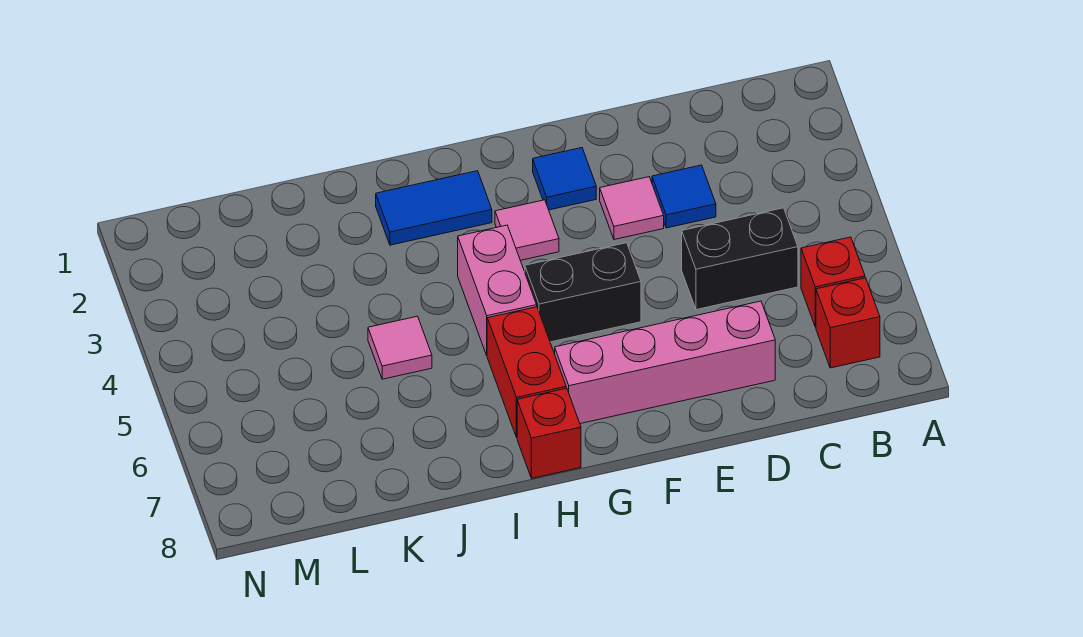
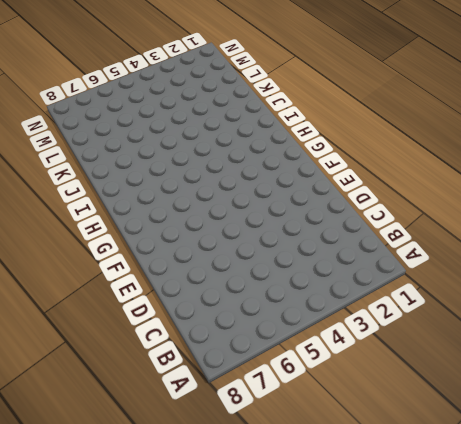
none -> red 1x1 brick [801,237,865,327]
none -> red 1x1 brick [816,278,880,368]
none -> black 1x2 brick [682,208,798,310]

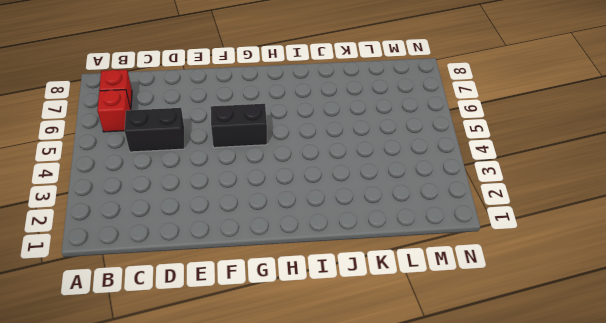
none -> blue 1x1 tile [652,165,716,228]
none -> pink 1x4 brick [555,301,775,424]
none -> pink 1x1 tile [600,177,664,240]

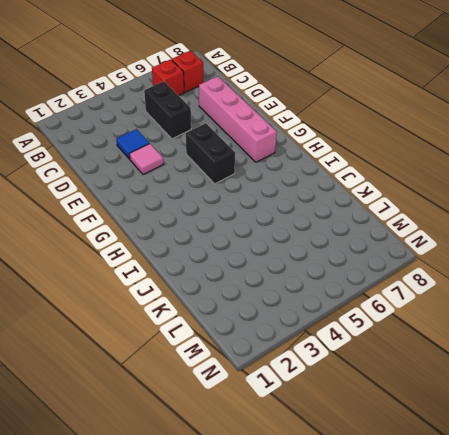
none -> blue 1x1 tile [533,148,596,210]
none -> pink 1x1 tile [495,200,559,260]
none -> blue 1x2 tile [376,171,492,245]

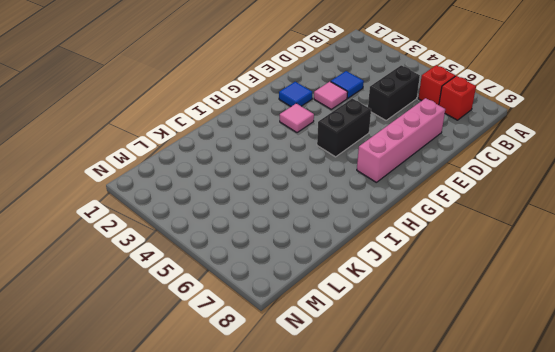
none -> blue 1x2 tile [376,171,492,245]
none -> pink 1x2 brick [458,225,537,355]
none -> red 1x2 brick [487,307,566,437]

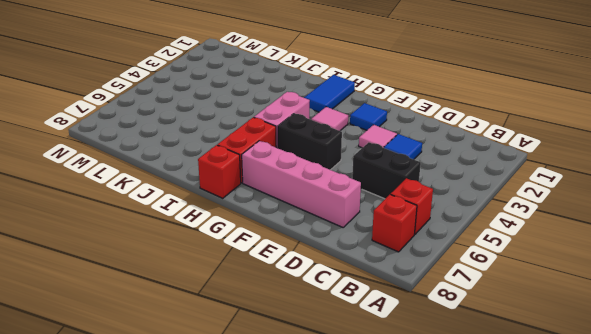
blue 1x2 tile [304,75,355,112] -> blue 1x2 tile turned to [376,171,492,245]
none -> pink 1x1 tile [368,316,432,379]

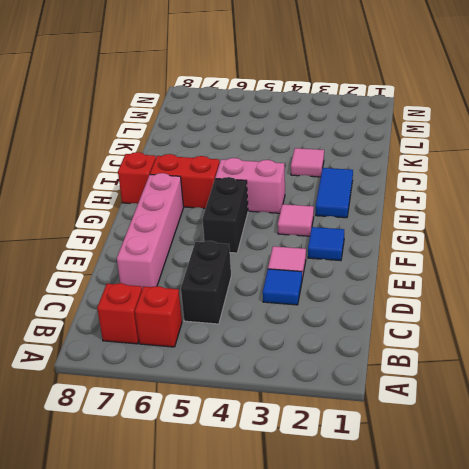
pink 1x1 tile [291,148,324,177] -> pink 1x1 tile moved to [368,316,432,379]

